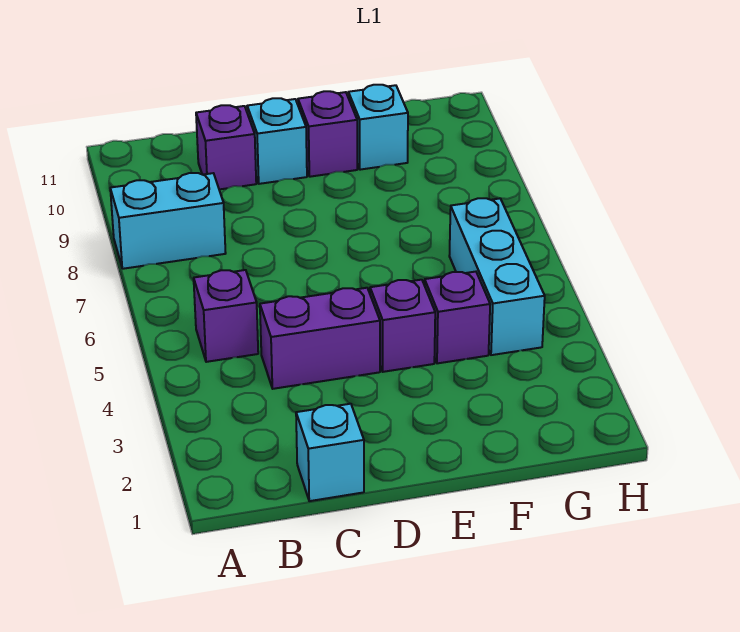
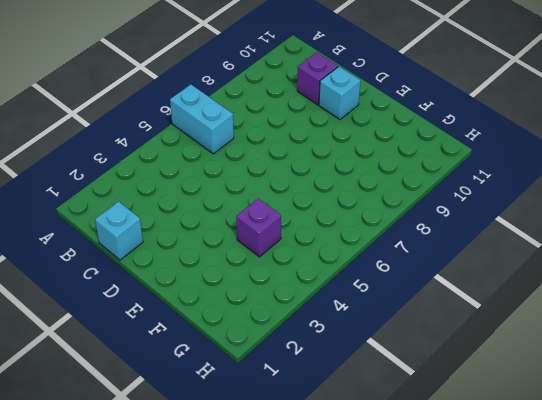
cyan 1x2 brick [170,84,234,154] -> cyan 1x2 brick moved to [110,173,226,269]
none -> purple 1x1 brick [194,270,258,362]
none -> purple 1x2 brick [260,288,380,389]

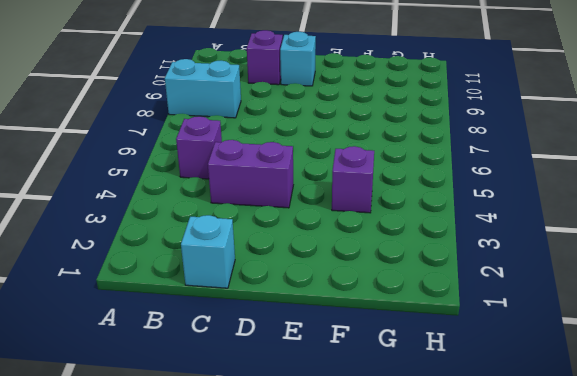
none -> purple 1x1 brick [370,280,435,372]
none -> purple 1x1 brick [298,91,357,177]

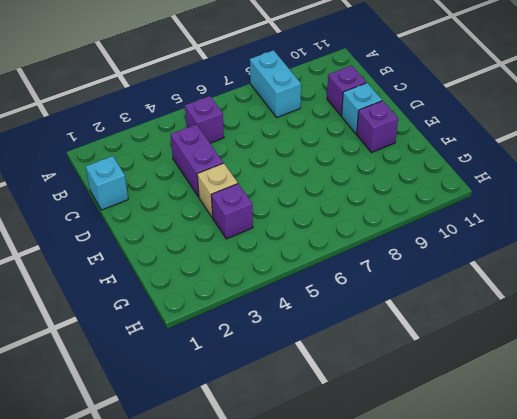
tan 1x1 brick [197,163,238,218] -> purple 1x1 brick [370,280,435,372]
none -> cyan 1x1 brick [348,85,408,170]
none -> cyan 1x3 brick [449,198,545,355]

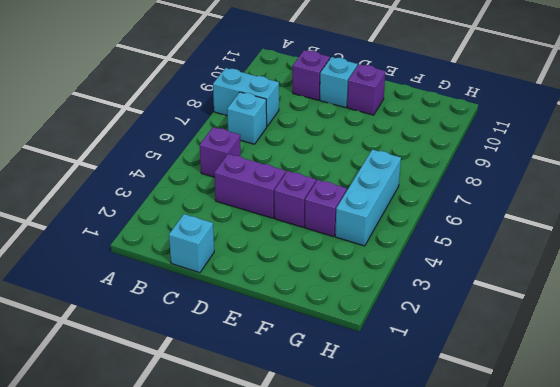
cyan 1x1 brick [227,92,267,144] -> cyan 1x1 brick moved to [348,85,408,170]

